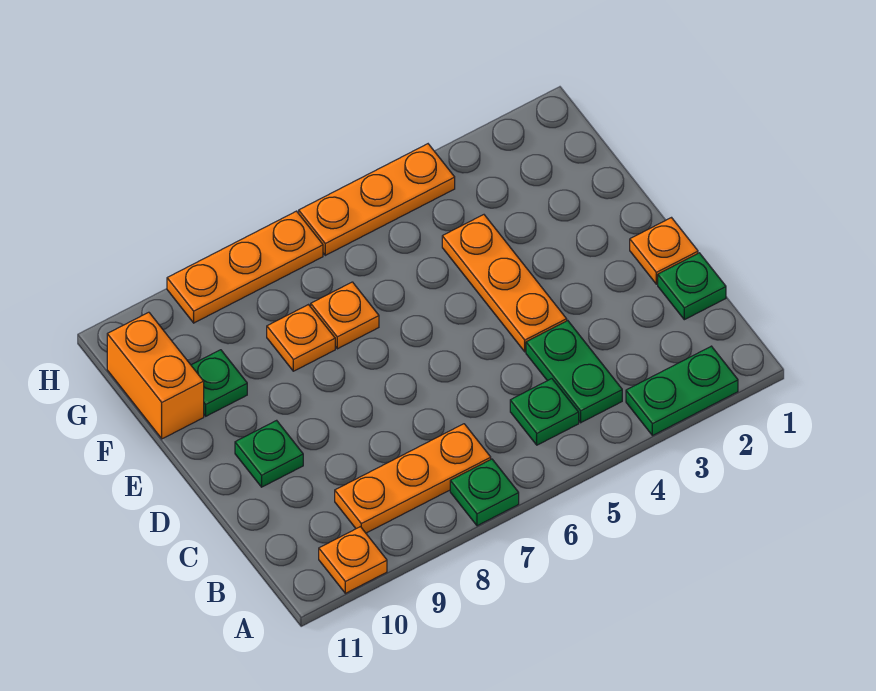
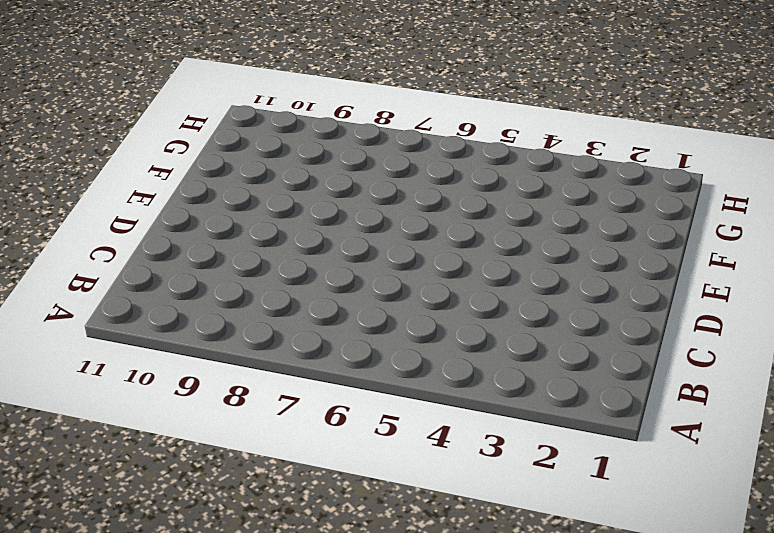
none -> green 1x2 plate [626,346,738,436]
none -> green 1x1 plate [450,459,519,526]
none -> orange 1x1 plate [319,527,387,593]

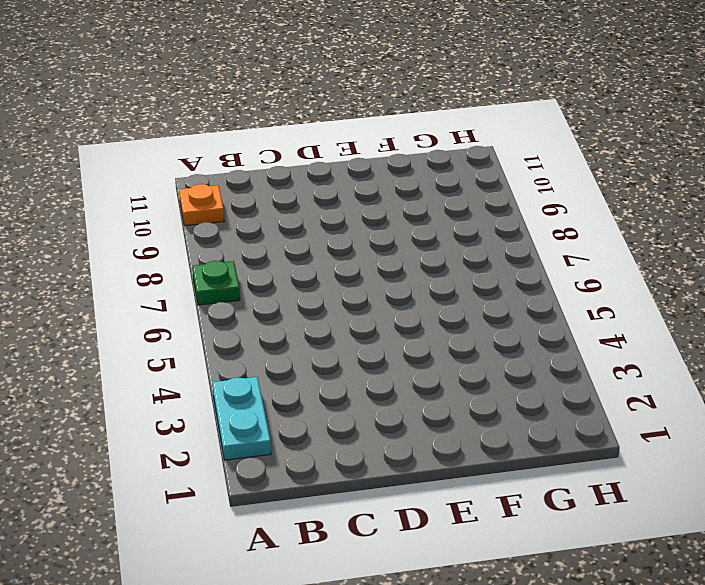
cyan 1x2 plate [213,377,271,460] -> green 1x2 plate [626,346,738,436]
none -> green 1x2 plate [526,321,622,423]
none -> green 1x1 plate [510,379,579,445]
none -> orange 1x3 plate [335,424,491,533]

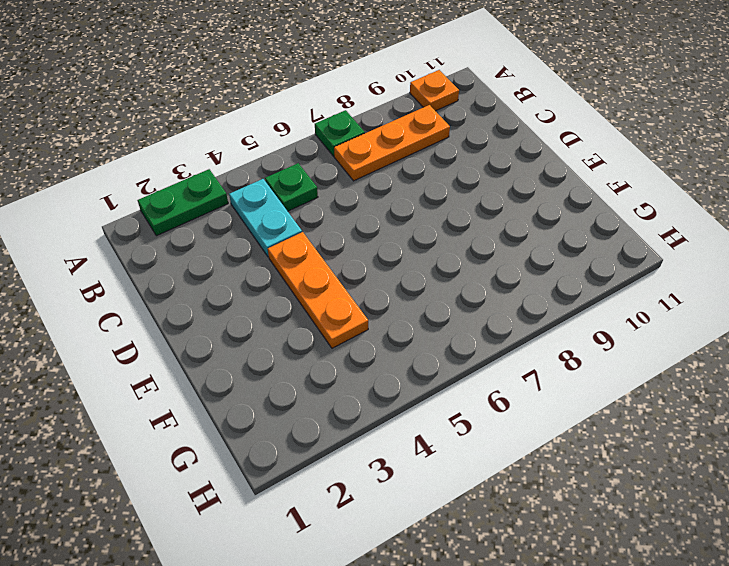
cyan 1x2 plate [229,179,302,257] -> green 1x2 plate [526,321,622,423]
none -> green 1x1 plate [658,253,726,320]
none -> orange 1x1 plate [630,218,698,284]
none -> green 1x1 plate [235,420,303,487]

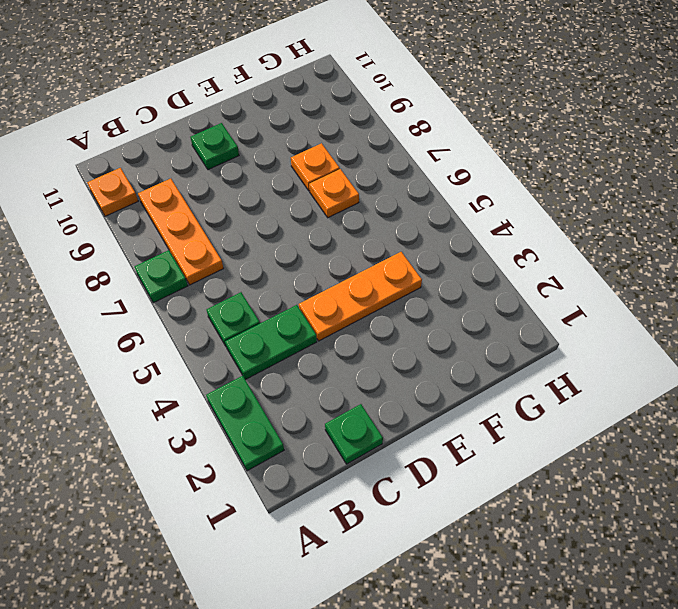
none -> orange 1x1 plate [630,218,698,284]
none -> green 1x1 plate [191,350,247,416]
none -> orange 1x2 brick [107,312,204,439]

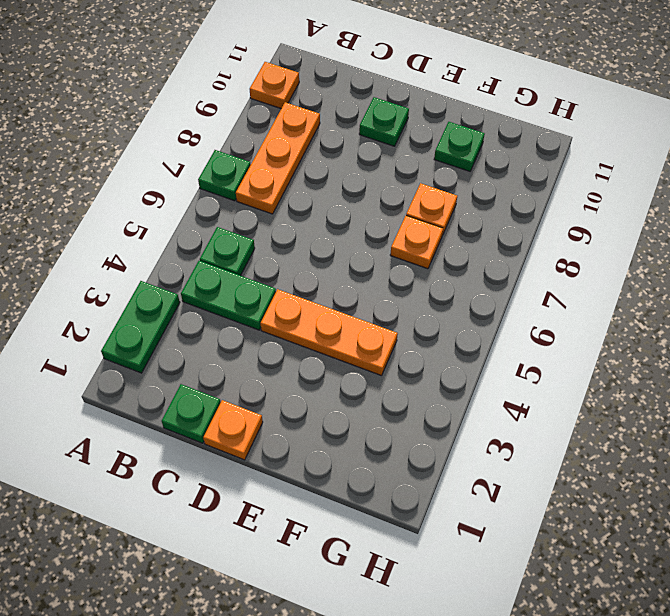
none -> orange 1x2 brick [107,312,204,439]
none -> orange 1x3 plate [299,144,455,255]
none -> orange 1x3 plate [167,211,323,323]

